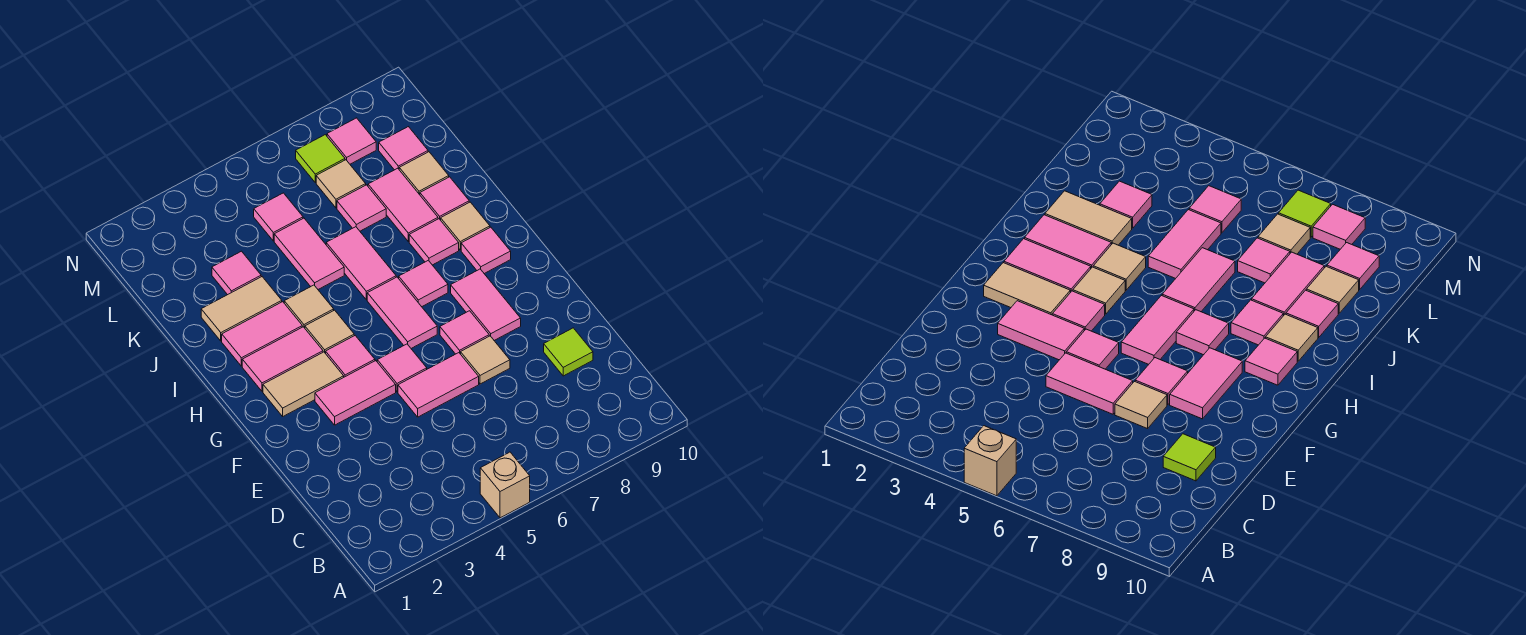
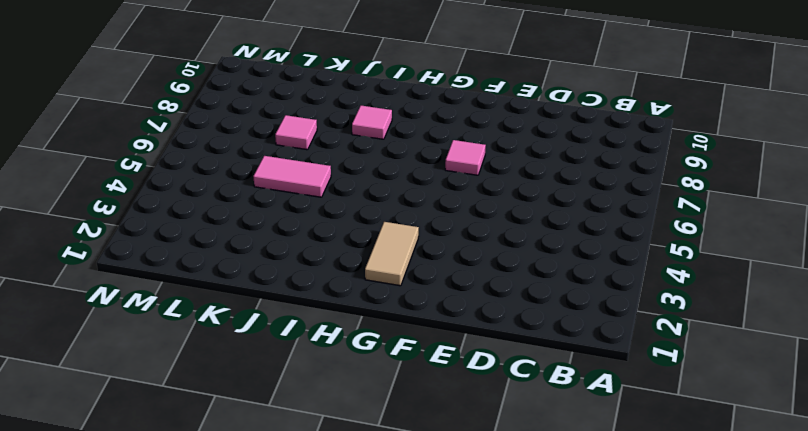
none -> tan 1x1 brick [480,452,530,518]
none -> lime 1x1 tile [544,328,593,376]
none -> pink 1x2 tile [398,353,479,417]
none -> tan 1x1 tile [461,336,510,384]

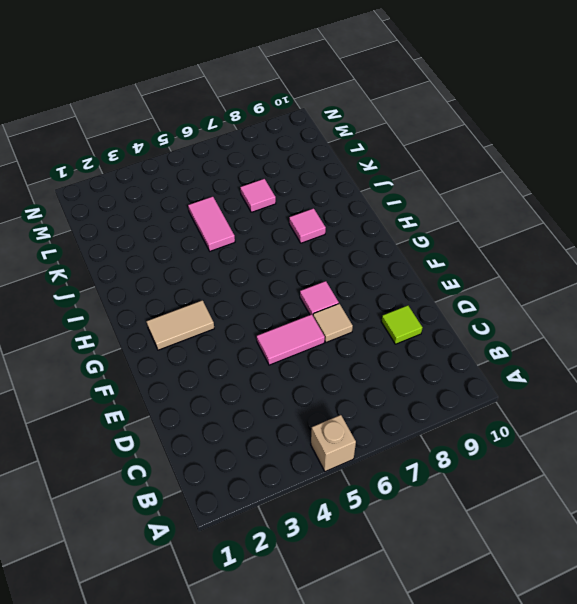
none -> pink 1x2 tile [315,361,396,425]
none -> pink 1x1 tile [377,344,427,392]
none -> pink 1x2 tile [451,269,521,340]
none -> pink 1x1 tile [326,336,375,377]

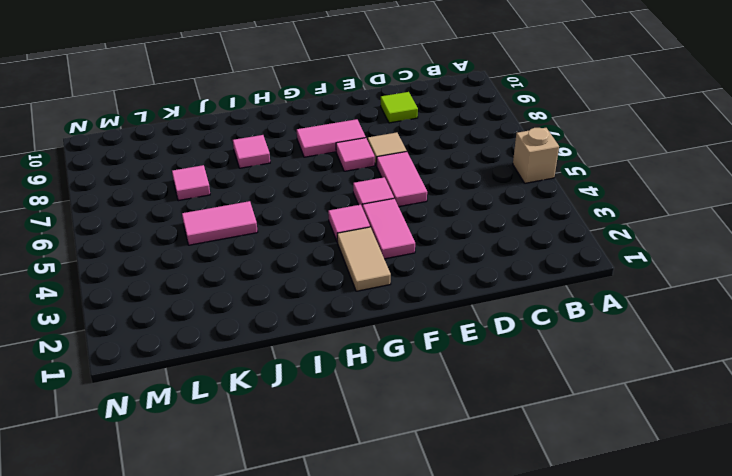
none -> pink 1x2 tile [367,277,437,348]
none -> pink 1x2 tile [242,327,323,391]
none -> tan 1x1 tile [305,310,354,354]
none -> pink 1x1 tile [399,260,448,307]

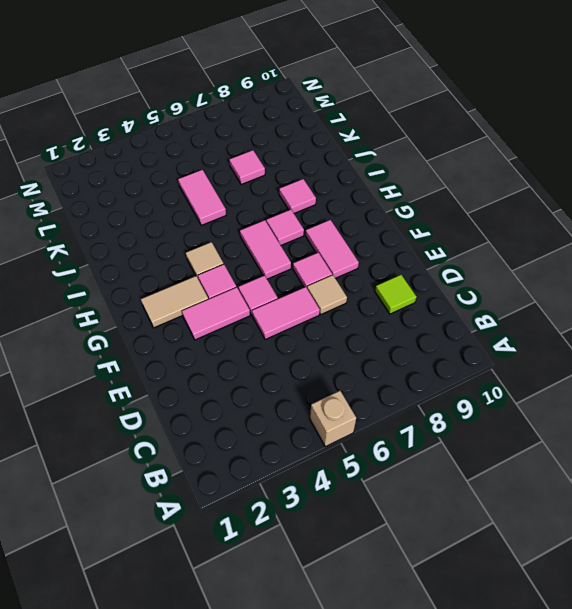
none -> pink 1x2 tile [242,327,323,391]
none -> pink 1x1 tile [461,227,511,274]
none -> pink 1x2 tile [222,302,302,366]
none -> tan 1x1 tile [284,285,334,328]

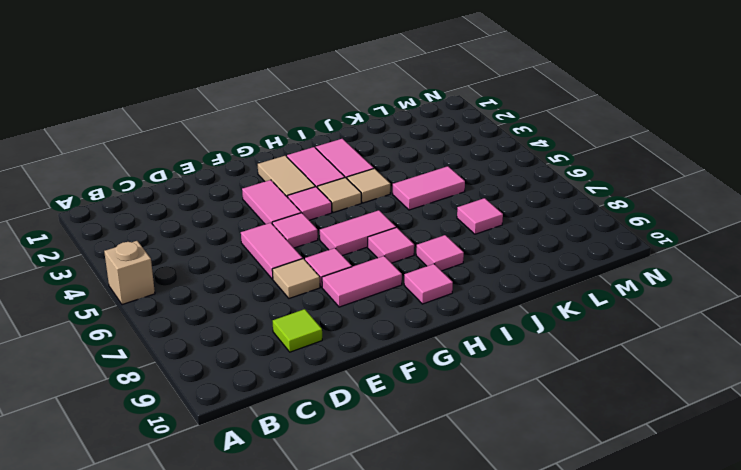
none -> pink 1x2 tile [326,227,396,300]
none -> tan 1x1 tile [441,202,490,250]
none -> tan 1x2 tile [201,277,282,341]
none -> pink 1x2 tile [368,168,438,241]

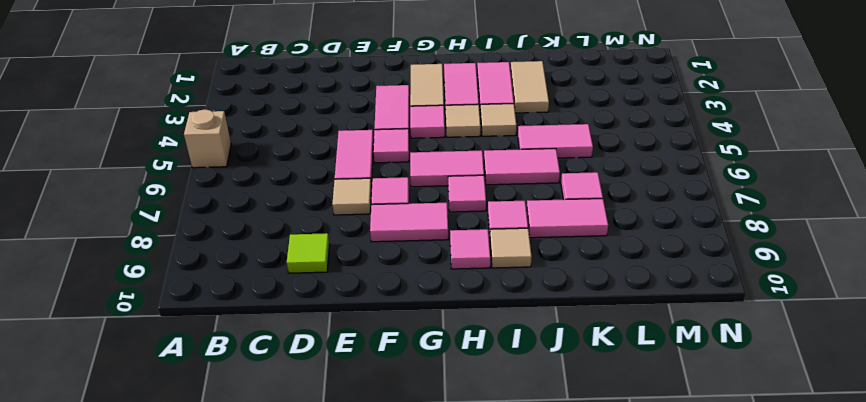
none -> pink 1x1 tile [420,177,469,220]
none -> pink 1x1 tile [212,251,261,295]
none -> tan 1x1 tile [399,152,449,195]
none -> pink 1x1 tile [254,193,303,241]

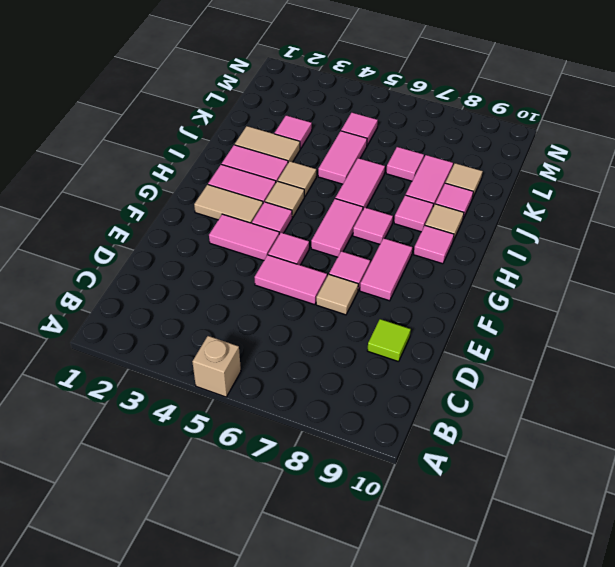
none -> tan 1x1 tile [316,160,366,208]
none -> pink 1x1 tile [379,127,428,170]
none -> lime 1x1 tile [296,135,345,183]
none -> pink 1x1 tile [327,118,376,164]

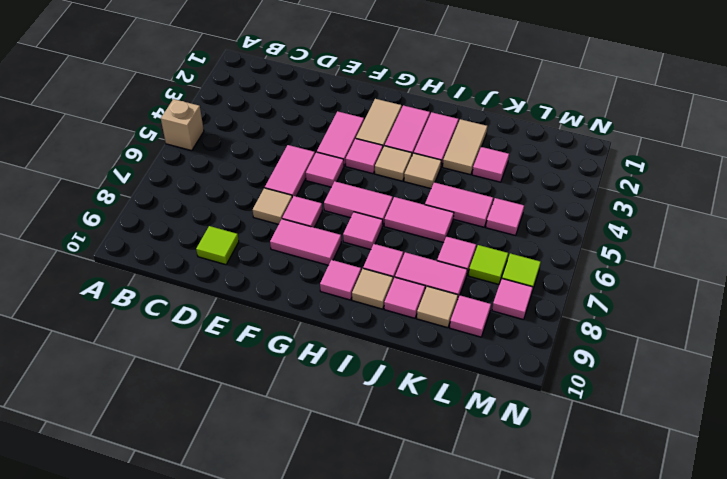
lime 1x1 tile [469,245,508,284] -> tan 1x1 tile [316,160,366,208]

